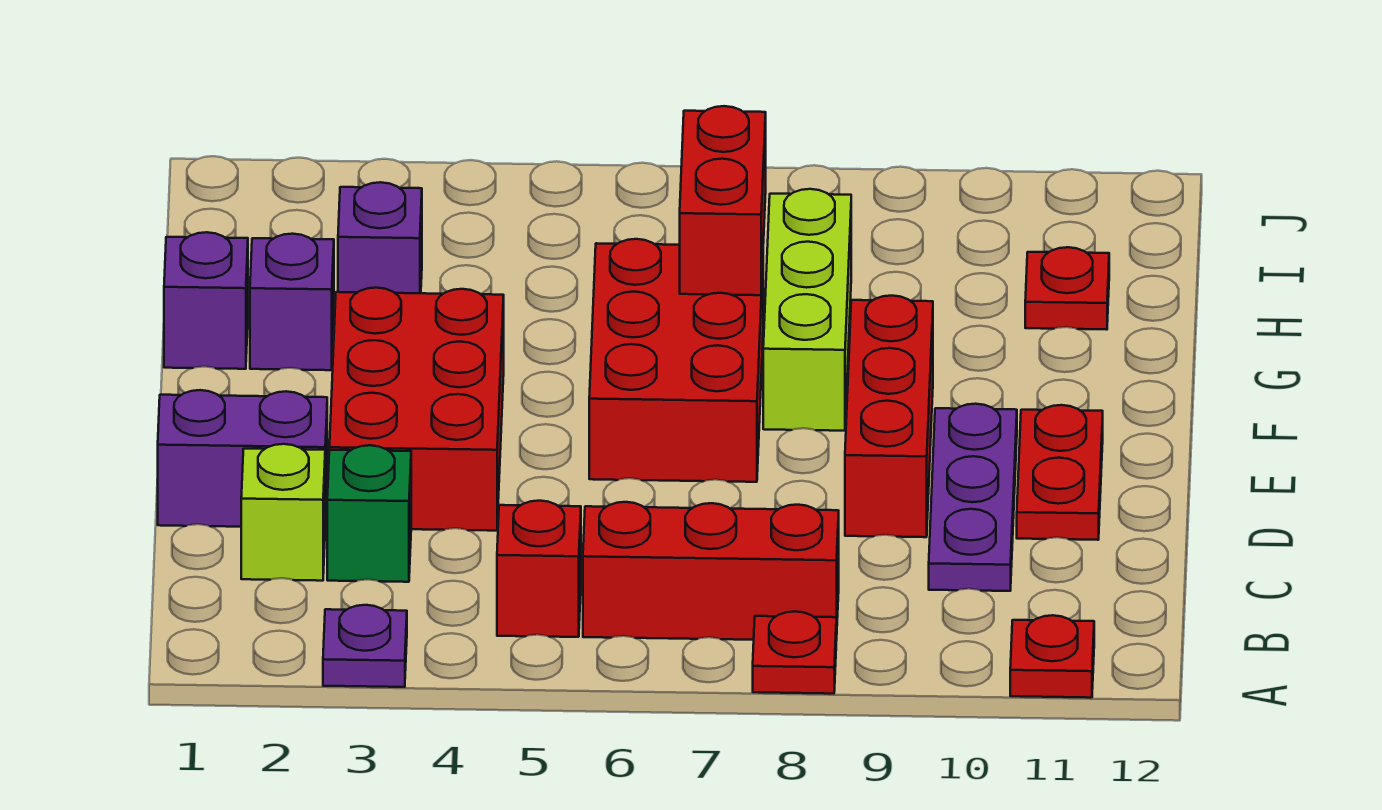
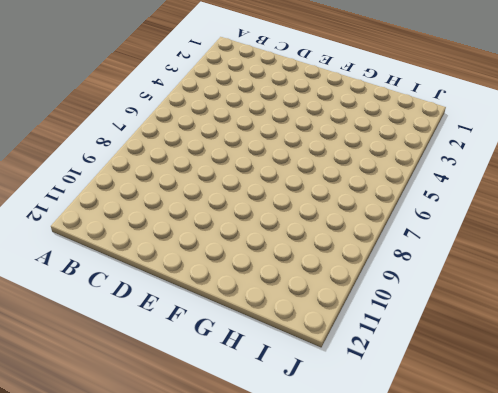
none -> purple 1x1 plate [323,605,407,687]
none -> red 1x1 plate [753,611,836,694]
none -> red 1x1 plate [1010,615,1094,698]

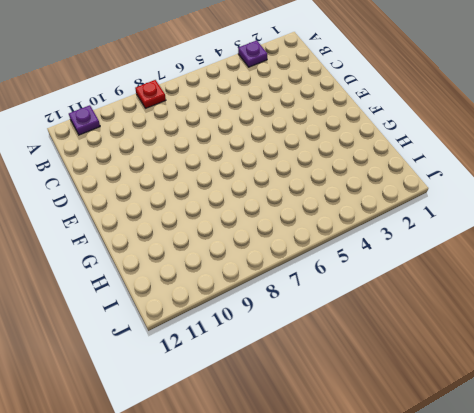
purple 1x1 plate [69,105,100,135] -> red 1x1 plate [1010,615,1094,698]
none -> red 1x1 brick [497,501,581,637]
none -> red 1x3 brick [583,502,839,641]
none -> lime 1x1 brick [241,444,325,581]

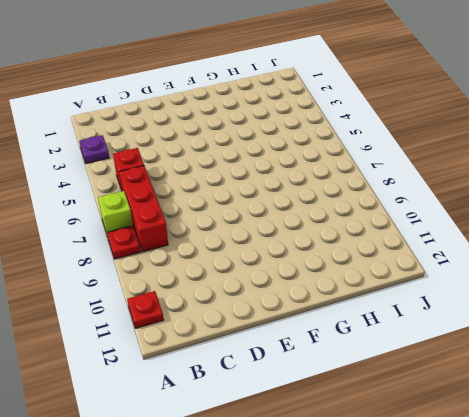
lime 1x1 brick [98,191,133,236] -> lime 1x1 brick moved to [241,444,325,581]
none -> green 1x1 brick [327,445,411,582]
none -> purple 1x3 plate [929,404,1017,591]
none -> purple 1x2 brick [158,390,327,527]

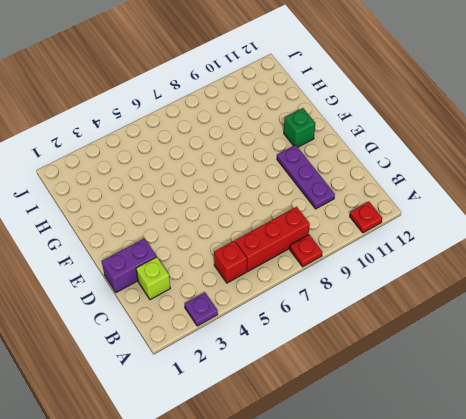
green 1x1 brick [284,108,315,147] -> green 1x1 brick moved to [327,445,411,582]
none -> red 2x3 brick [329,288,504,531]
none -> red 1x3 brick [845,296,933,537]
none -> red 1x2 plate [1017,405,1103,540]

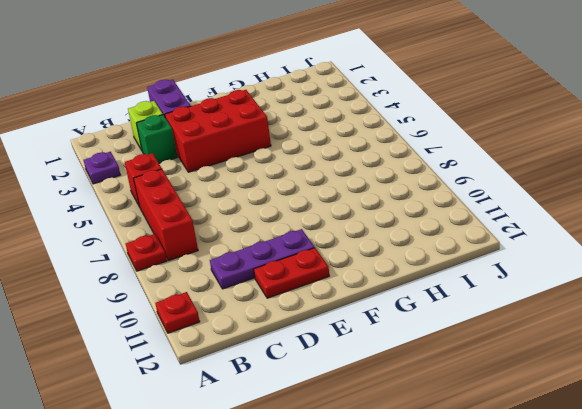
none -> red 1x3 brick [845,296,933,537]
none -> red 2x3 brick [589,239,763,482]
none -> lime 1x3 brick [763,189,851,431]

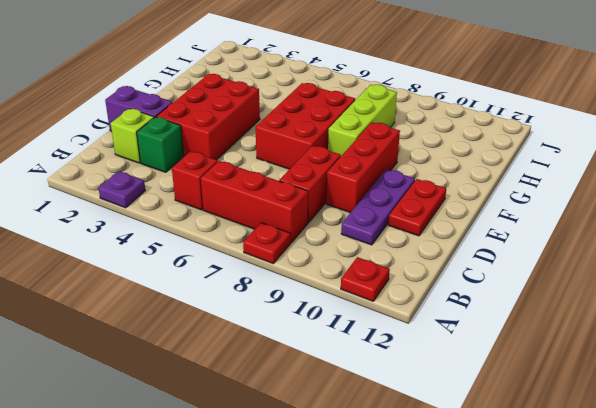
red 1x2 brick [279,146,341,223] -> red 1x2 brick moved to [680,106,766,295]
none -> purple 1x1 brick [164,232,248,369]
none -> purple 1x1 brick [250,234,334,370]
none -> purple 1x1 brick [338,182,422,293]

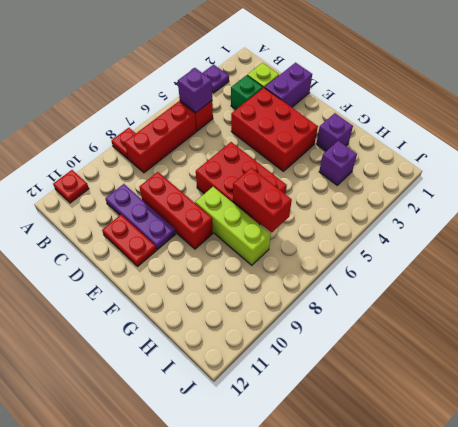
purple 1x1 brick [178,68,212,113] -> purple 1x1 brick moved to [164,232,248,369]
none -> red 1x1 plate [1025,247,1109,330]

